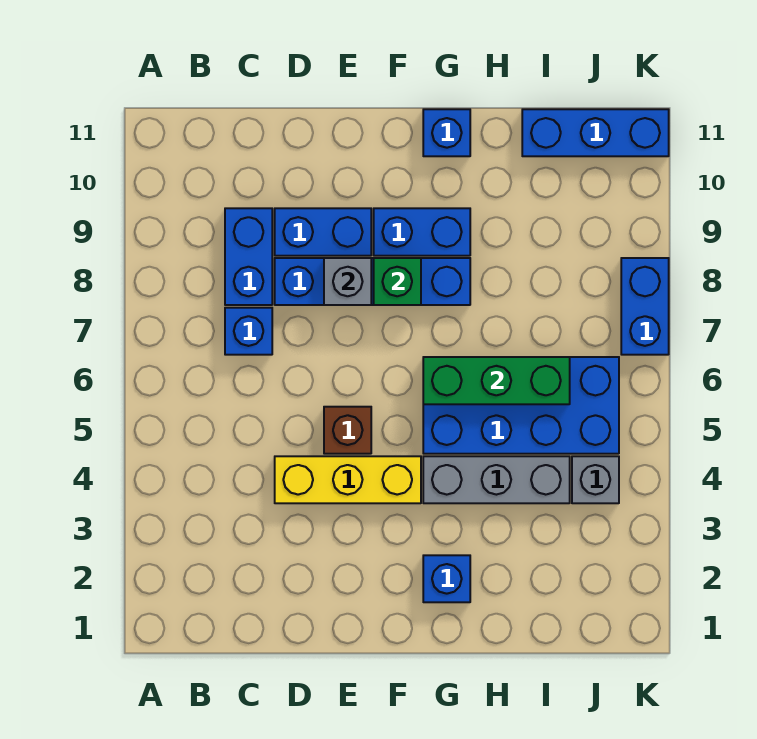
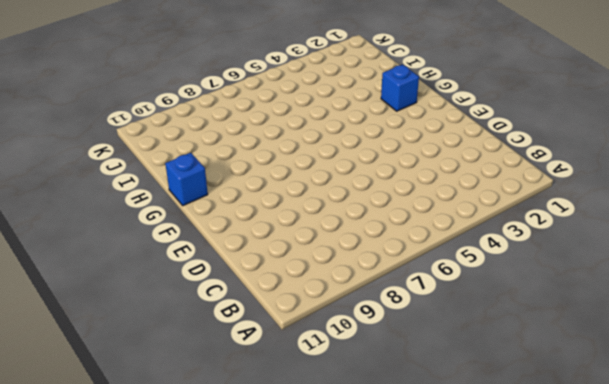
none -> blue 1x1 brick [225,308,272,355]
none -> blue 1x2 brick [225,208,272,305]
none -> yellow 1x3 brick [275,456,421,503]

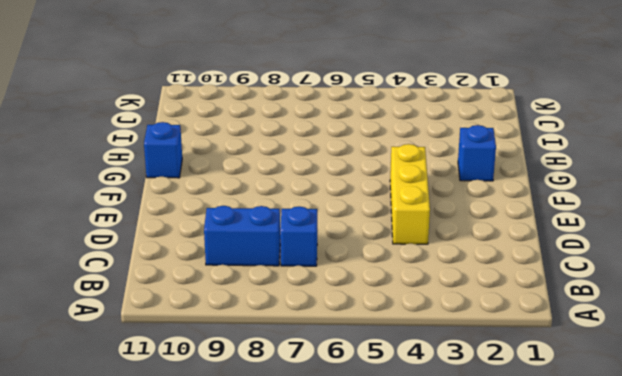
none -> blue 1x4 brick [275,258,470,305]
none -> blue 1x2 brick [275,208,371,256]
none -> brown 1x1 brick [324,407,371,454]

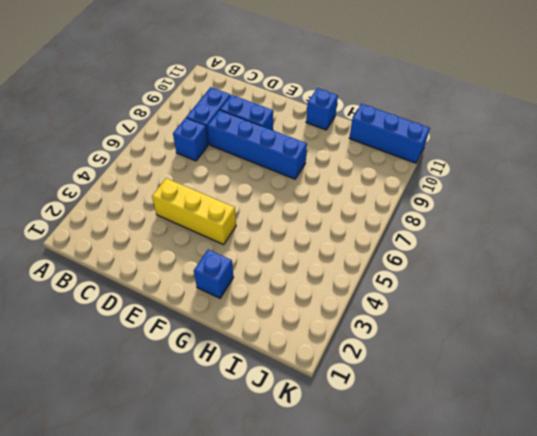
none -> brown 1x1 brick [324,407,371,454]
none -> blue 1x2 brick [374,208,470,256]
none -> grey 1x3 brick [423,456,570,503]

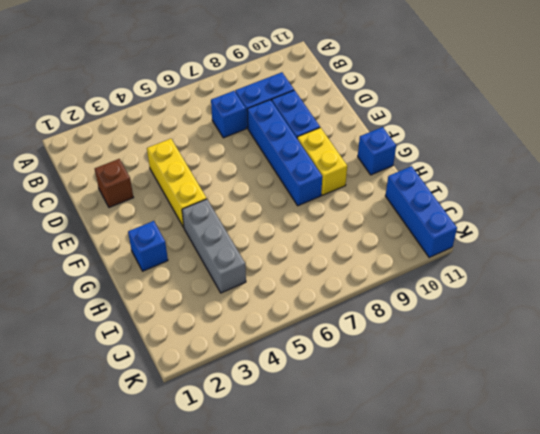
brown 1x1 brick [95,159,133,207] -> brown 1x1 brick moved to [324,407,371,454]
yellow 1x2 brick [297,128,347,195] -> blue 1x2 brick [374,208,470,256]
none -> blue 2x4 brick [423,357,619,454]
none -> grey 1x1 brick [572,456,619,503]
none -> blue 1x2 brick [621,258,669,355]

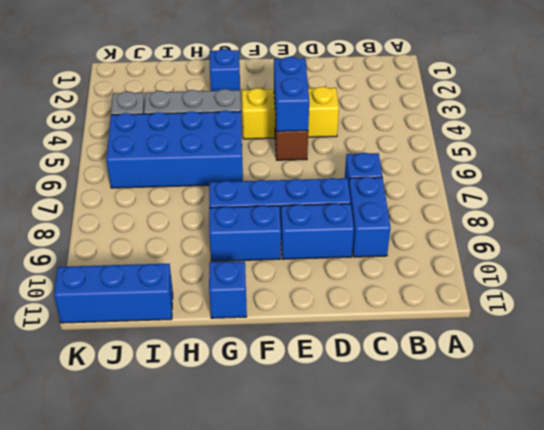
blue 1x2 brick [274,57,309,131] -> blue 1x2 brick moved to [621,258,669,355]
none -> grey 1x1 brick [324,258,371,305]
none -> green 1x1 brick [374,258,421,305]
none -> green 1x3 brick [423,357,570,404]

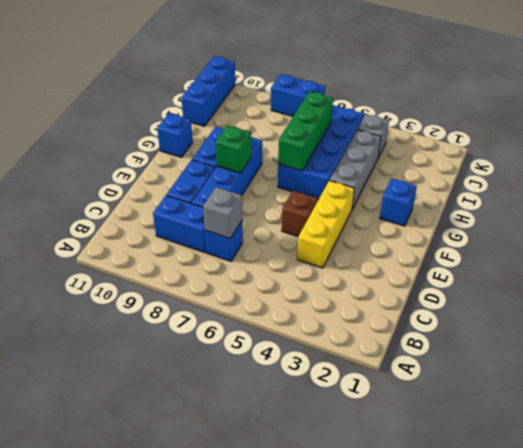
grey 1x1 brick [203,187,242,238] -> grey 1x1 brick moved to [324,258,371,305]

